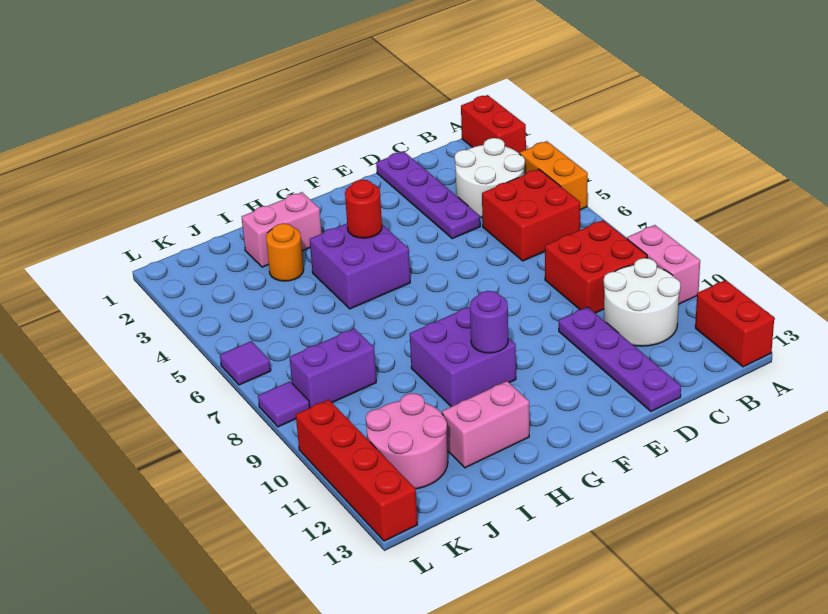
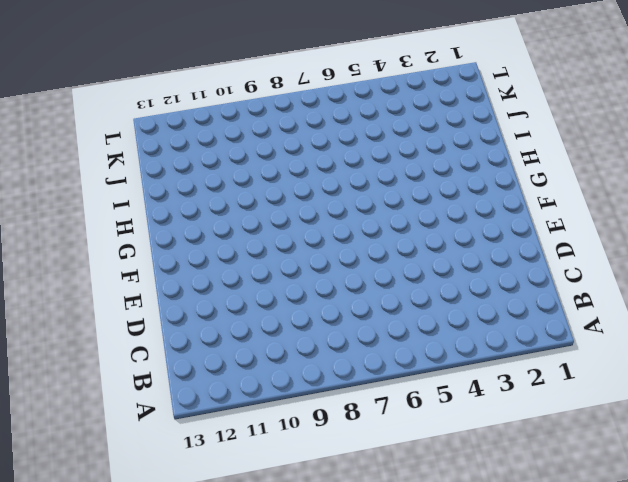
none -> red 1x2 brick [461,95,526,154]
none -> orange 1x2 brick [520,141,588,210]
none -> pink 1x2 brick [627,225,700,304]

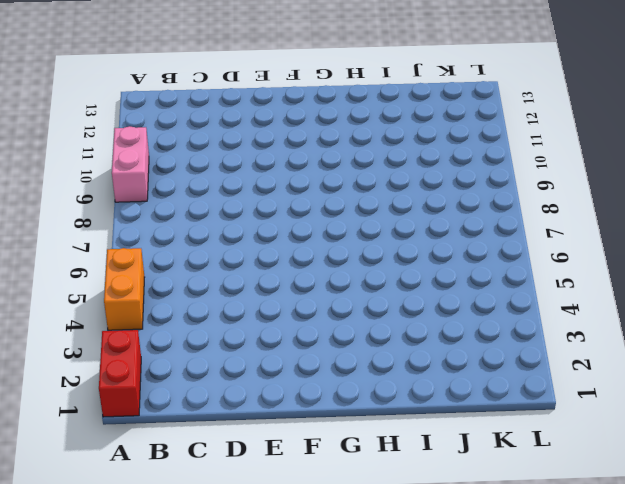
none -> red 1x2 brick [695,280,774,367]
none -> white 2x2 round brick [455,138,525,218]
none -> red 2x2 brick [482,169,580,261]

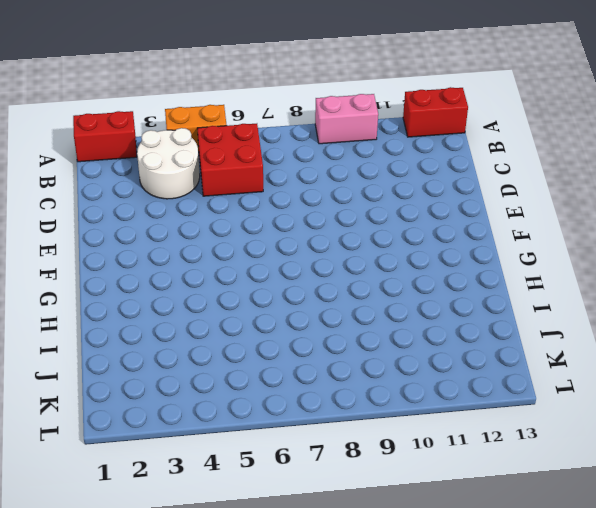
none -> red 2x2 brick [545,220,647,313]
none -> white 2x2 round brick [604,258,680,346]
none -> purple 1x4 plate [376,151,480,239]

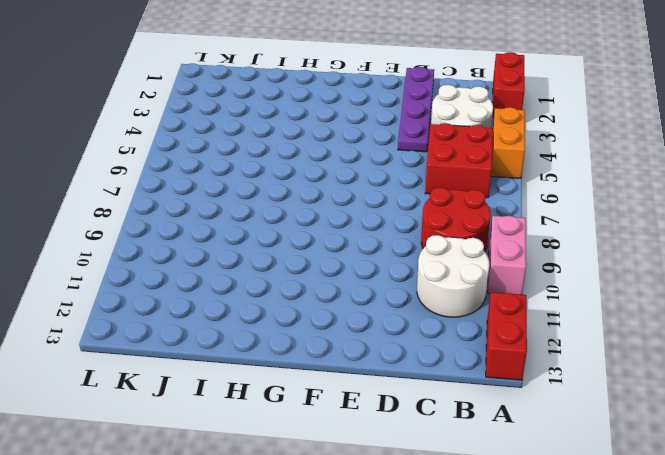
red 2x2 round brick [421,187,491,251] -> red 2x2 brick [545,220,647,313]
none -> purple 1x4 plate [559,307,681,411]
none -> purple 2x2 brick [310,224,410,309]
none -> purple 2x2 brick [410,307,516,407]

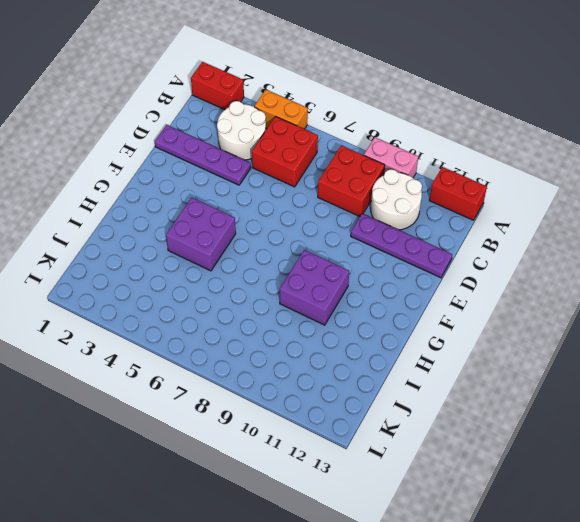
none -> pink 1x2 brick [242,192,322,267]
none -> pink 1x2 brick [442,381,529,468]
none -> orange 1x1 round brick [266,223,304,281]

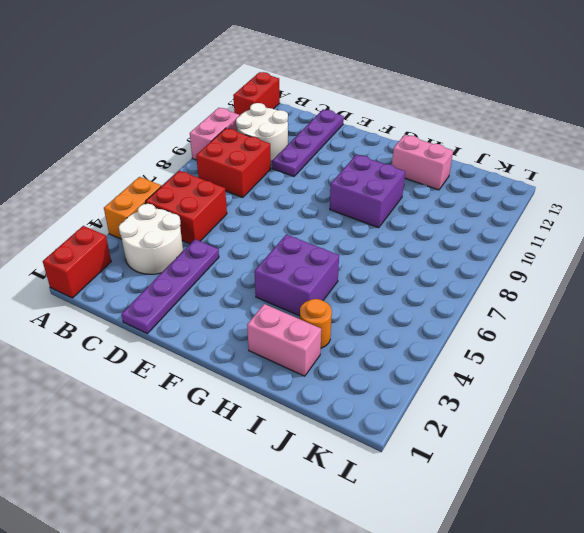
none -> purple 1x2 brick [289,328,376,408]
none -> pink 2x2 round brick [366,393,448,489]
none -> purple 1x1 tile [220,341,271,385]

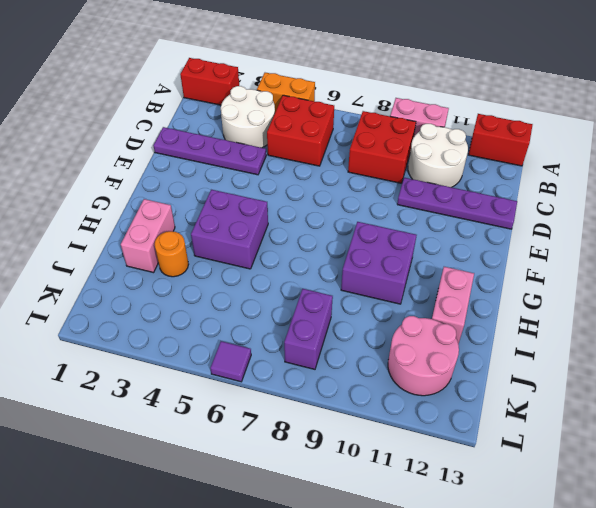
none -> purple 1x1 tile [258,382,310,427]
none -> red 1x4 brick [296,400,418,541]
none -> red 1x1 round brick [345,180,382,238]

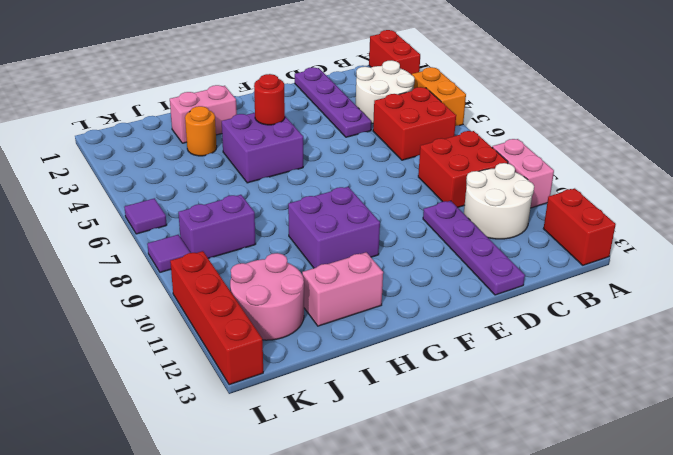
none -> purple 1x1 round brick [470,291,508,353]

